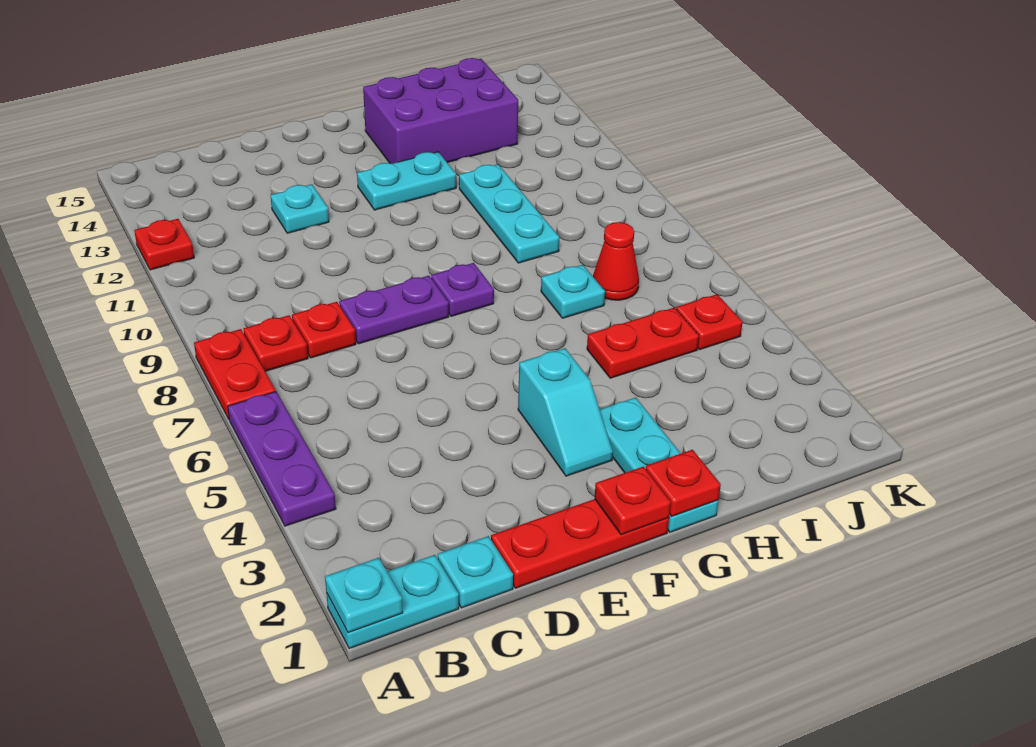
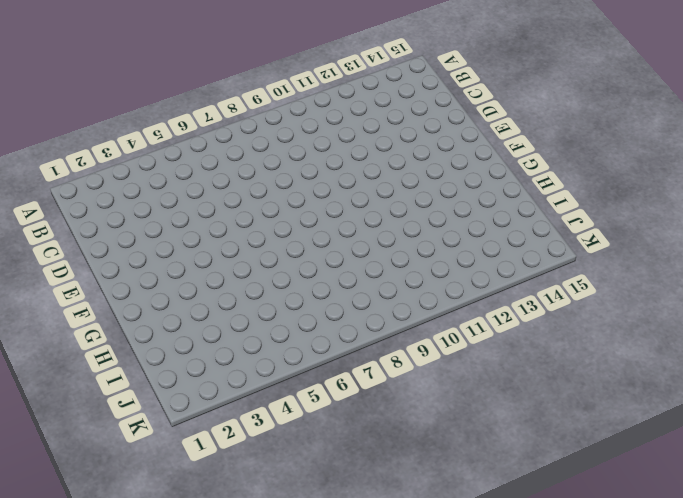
none -> cyan 1x2 plate [326,555,459,649]
none -> purple 1x3 plate [228,392,336,526]
none -> red 1x2 plate [194,329,276,419]

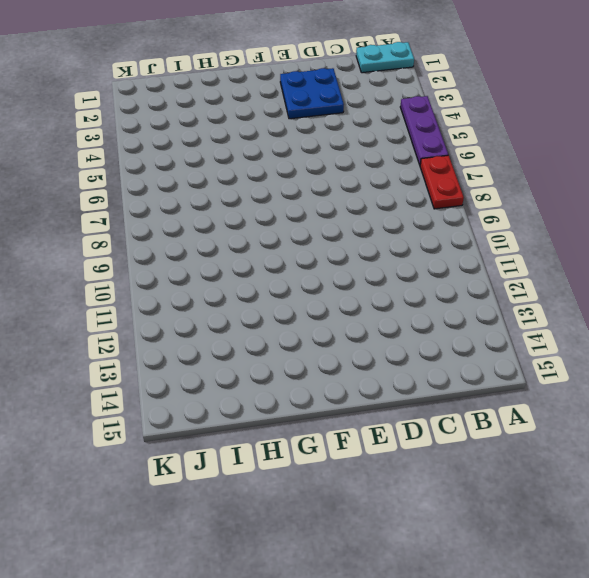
blue 2x2 plate [280,68,344,119] -> none
none -> red 1x1 plate [134,219,194,270]
none -> red 1x1 plate [244,315,308,371]
none -> cyan 1x1 plate [438,536,513,608]

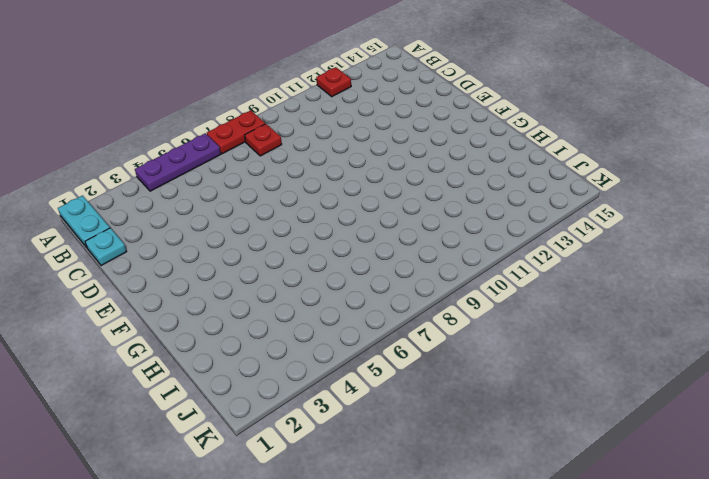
none -> red 1x1 plate [292,302,356,358]
none -> red 1x3 plate [491,499,669,588]
none -> purple 1x2 plate [339,276,449,344]

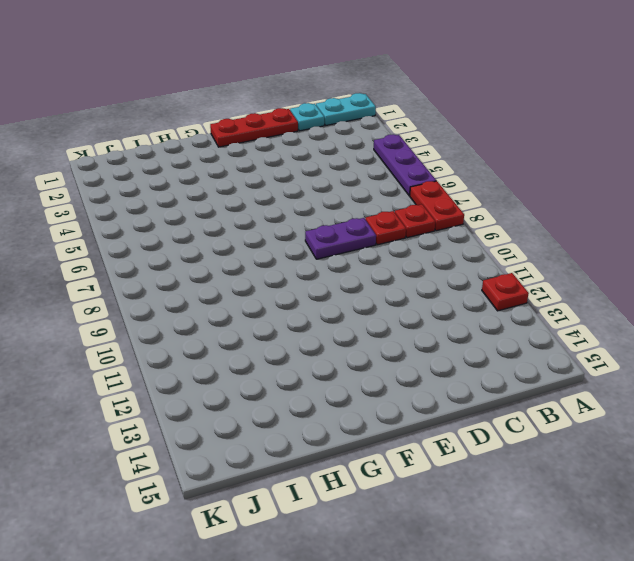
none -> cyan 1x1 plate [271,184,329,233]
none -> cyan 1x2 slope [518,348,613,476]
none -> purple 1x1 plate [431,263,494,316]

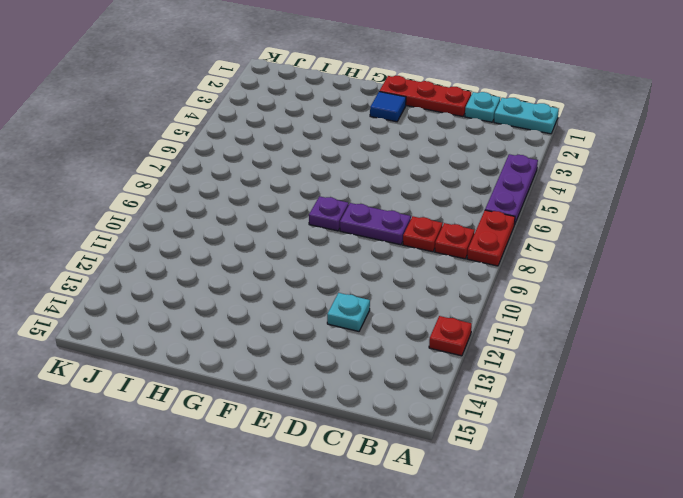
blue 1x1 tile [370,92,406,122] -> none
none -> cyan 1x2 slope [518,348,613,476]
none -> cyan 1x2 plate [357,152,456,210]
none -> cyan 1x3 plate [600,398,718,532]

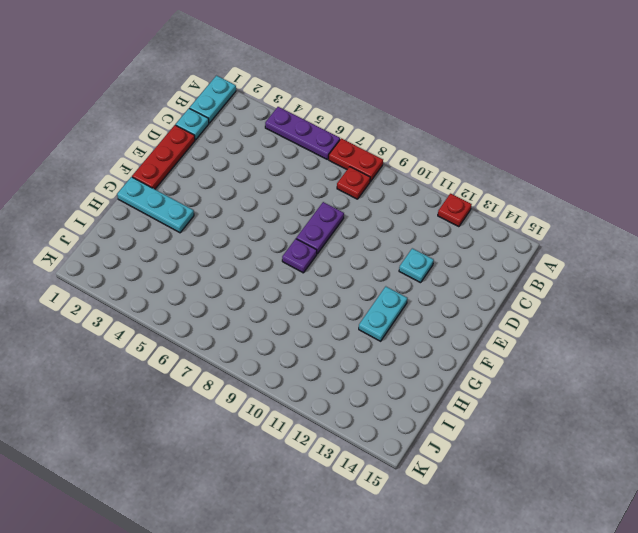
none -> red 1x1 plate [292,302,356,358]
none -> cyan 1x2 slope [518,348,613,476]
none -> purple 2x3 brick [363,58,518,164]

